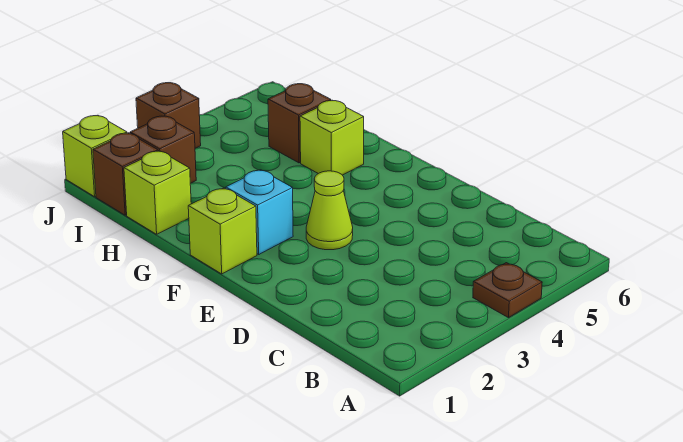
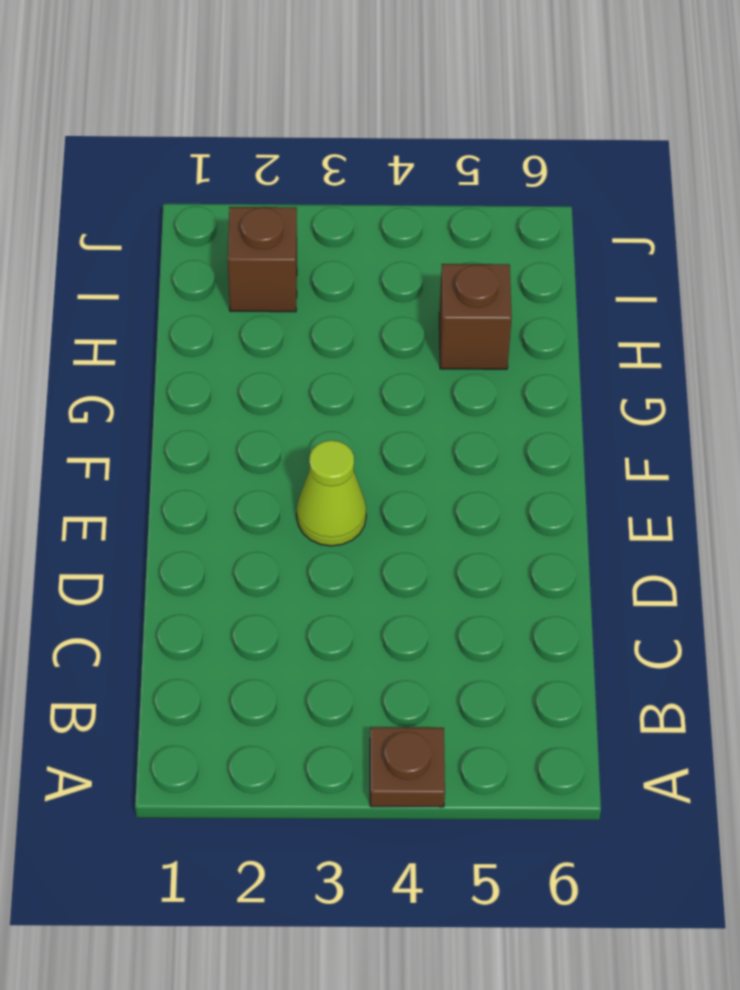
none -> lime 1x1 brick [188,188,257,274]
none -> cyan 1x1 brick [226,170,293,254]

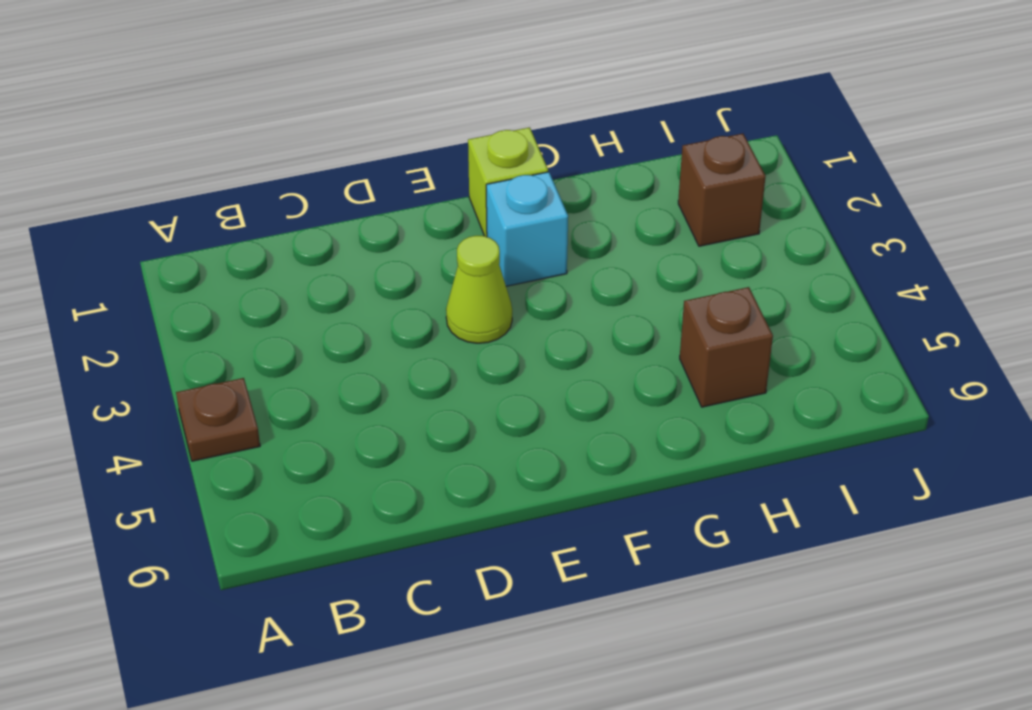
none -> lime 1x1 brick [300,100,364,175]
none -> lime 1x1 brick [124,151,191,234]

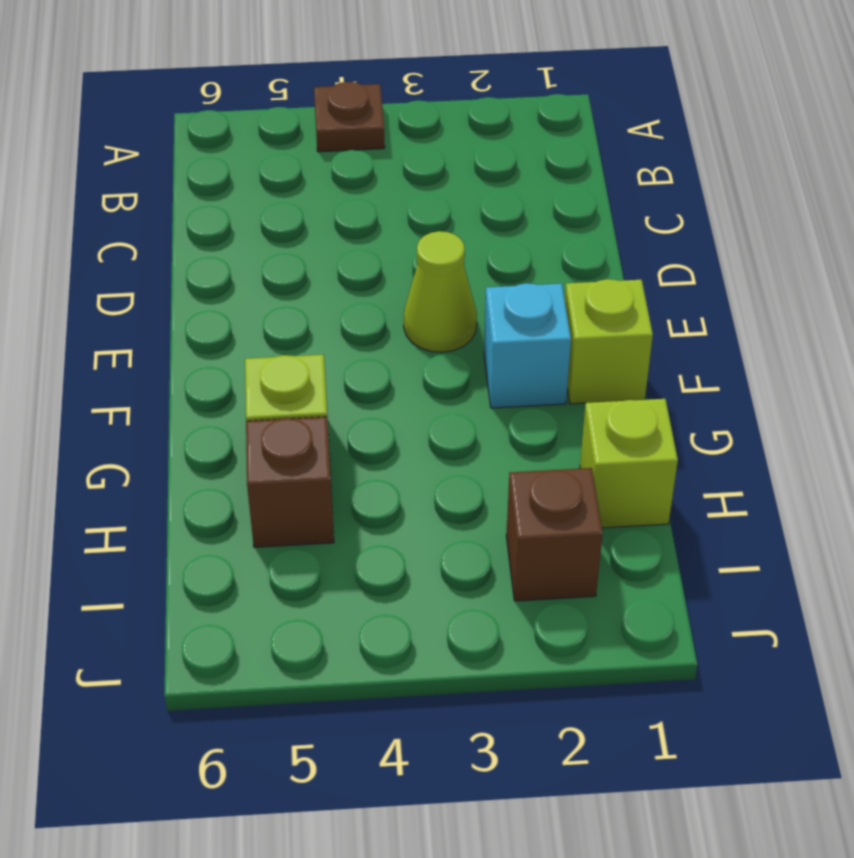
none -> brown 1x1 brick [93,133,158,215]
none -> lime 1x1 brick [63,116,127,197]

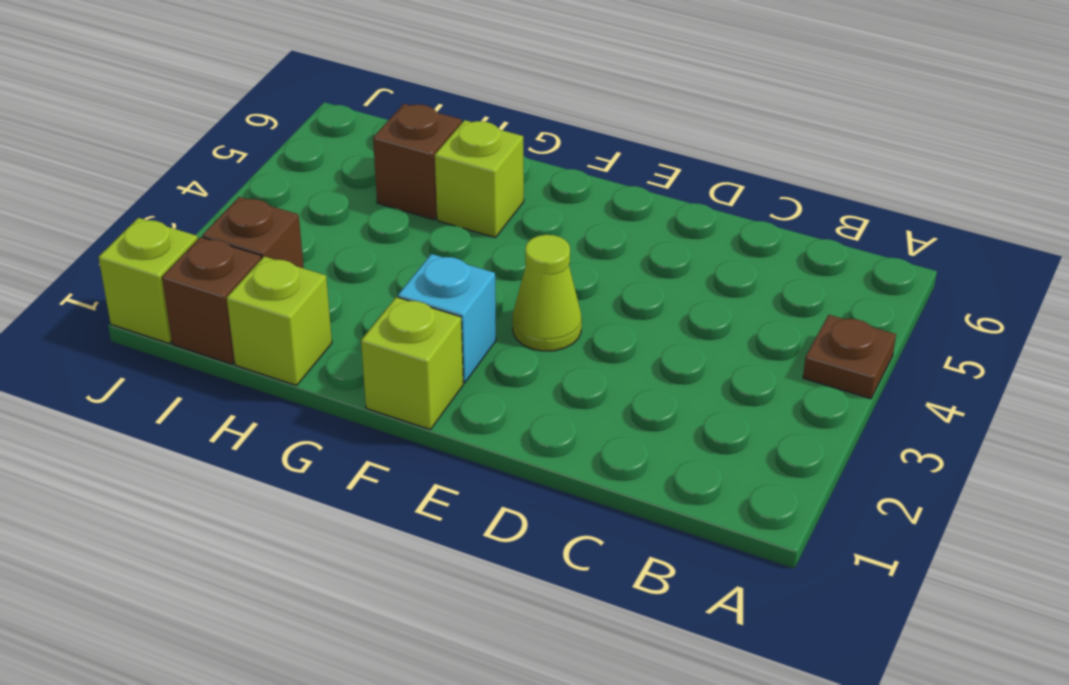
none -> brown 1x1 brick [136,83,201,148]

